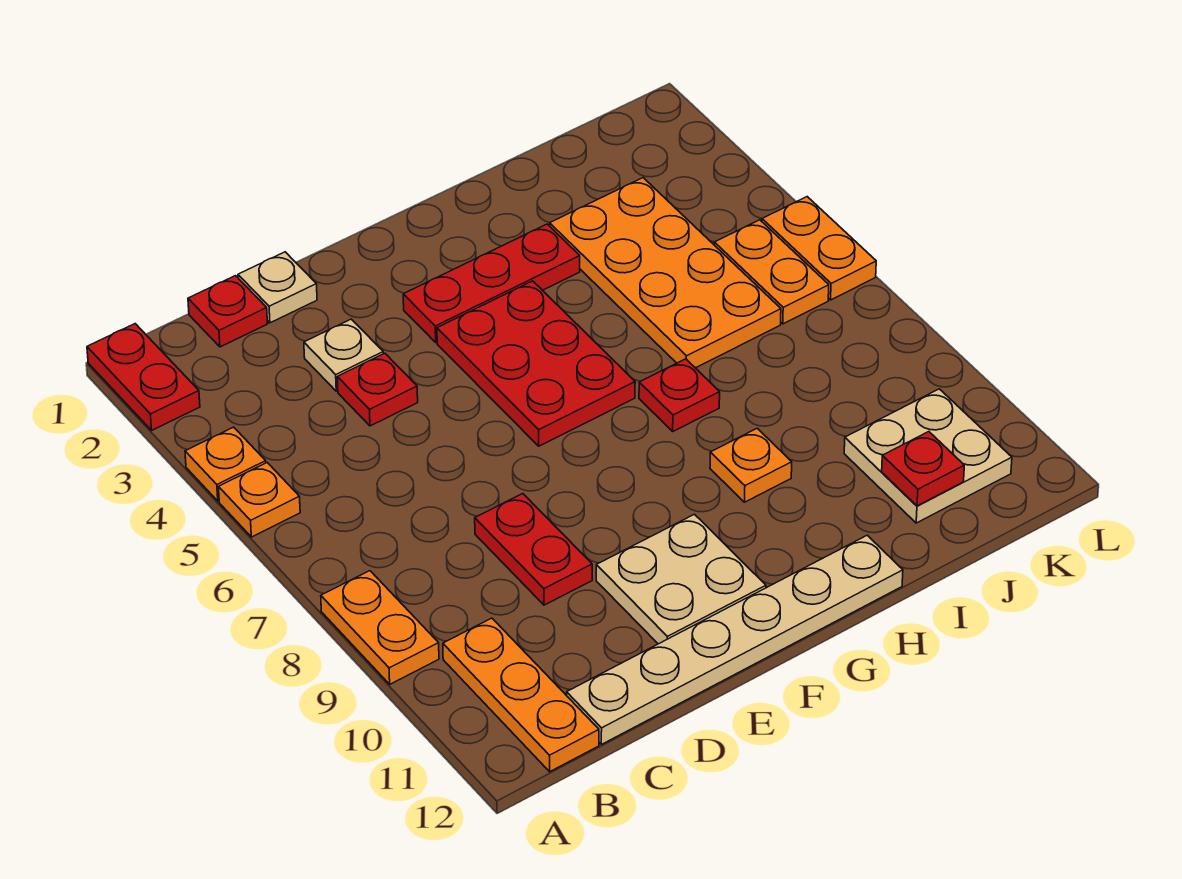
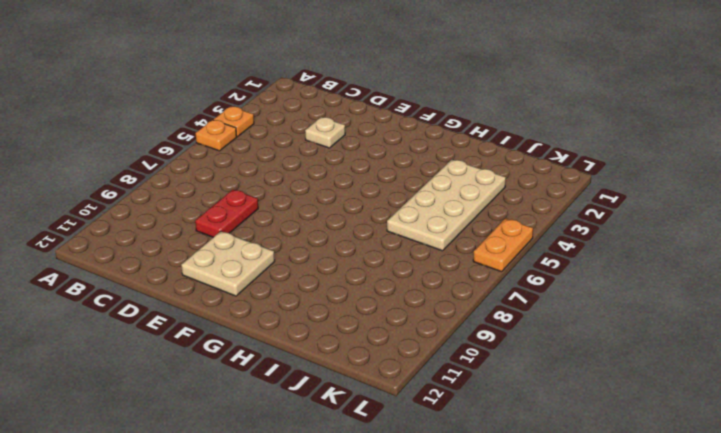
tan 2x4 plate [387,160,506,251] -> orange 2x4 plate [550,178,781,368]
none -> red 1x2 plate [87,324,200,430]
none -> orange 1x2 plate [321,571,439,684]
none -> orange 1x3 plate [443,618,599,772]

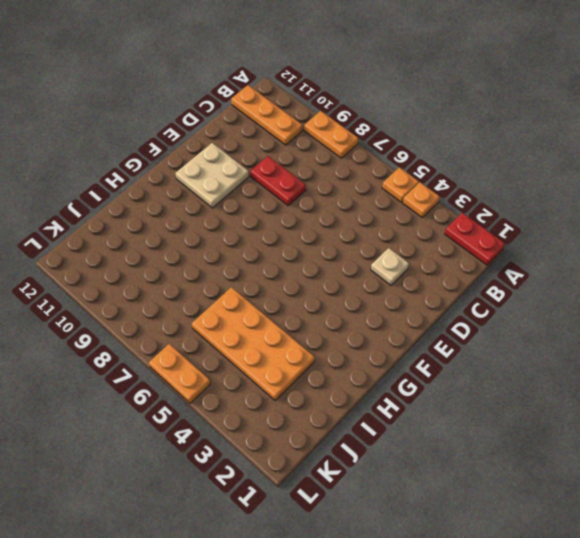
none -> red 1x1 plate [188,276,268,347]
none -> tan 1x6 plate [567,535,903,744]
none -> tan 1x1 plate [238,252,317,323]

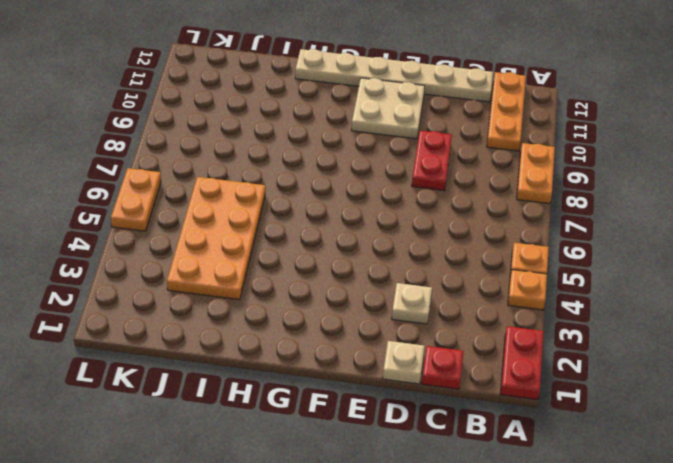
none -> red 1x1 plate [337,353,418,426]
none -> red 1x3 plate [403,224,580,342]
none -> red 2x3 plate [437,281,635,446]

